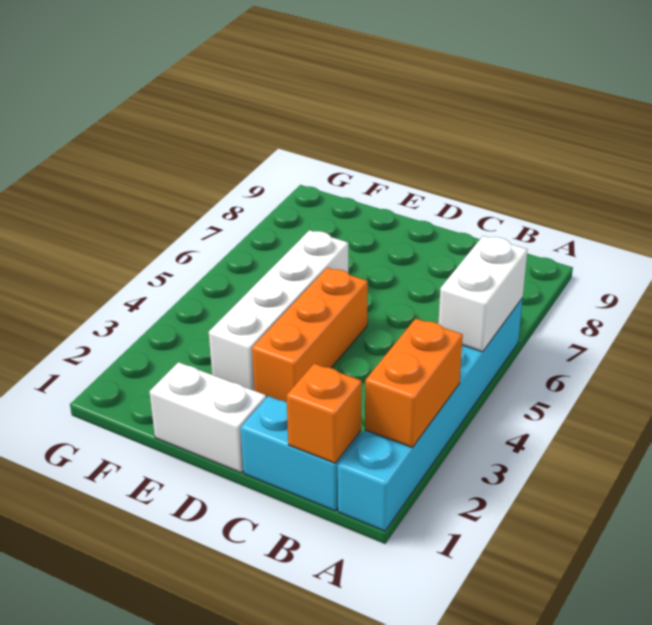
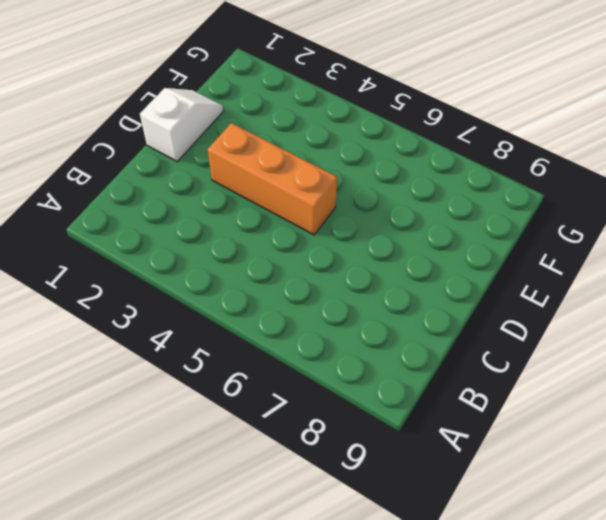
white 1x2 slope [140,88,223,161] -> white 1x2 brick [149,362,266,473]
none -> cyan 1x6 brick [338,298,523,531]
none -> cyan 1x2 brick [241,396,361,511]

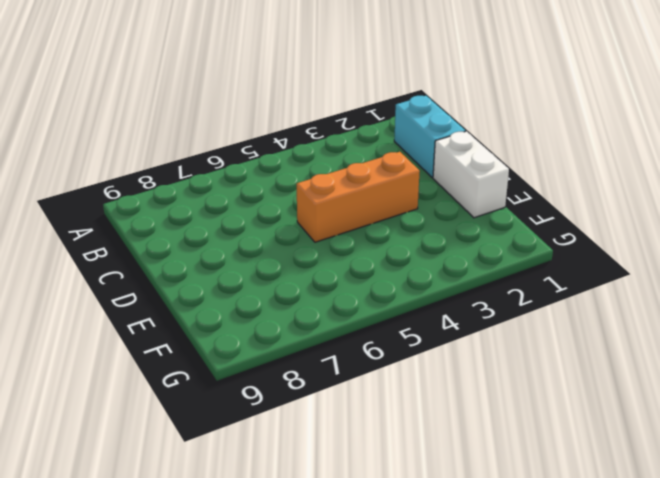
none -> cyan 1x6 brick [338,298,523,531]
none -> white 1x4 brick [209,230,348,390]

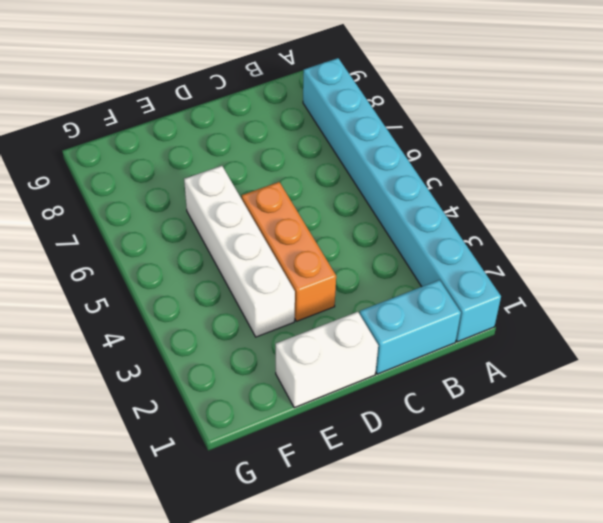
cyan 1x8 brick [303,58,501,342] -> cyan 1x6 brick [338,298,523,531]
none -> orange 1x2 brick [365,319,463,447]
none -> white 1x2 brick [438,236,528,352]

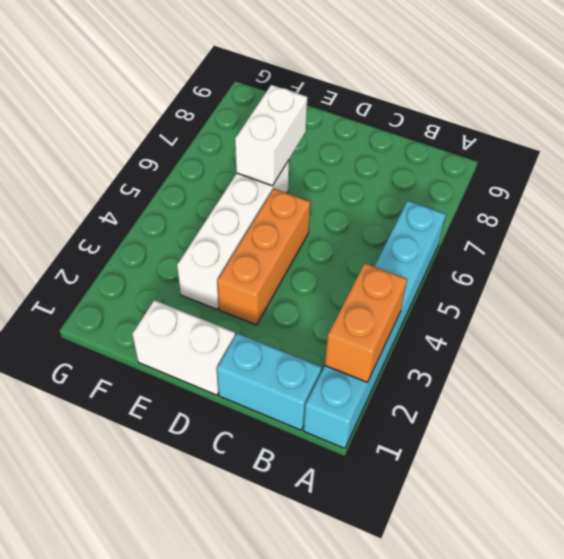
white 1x2 brick [235,85,307,186] -> white 1x2 brick moved to [438,236,528,352]
none -> orange 1x1 brick [287,364,362,463]

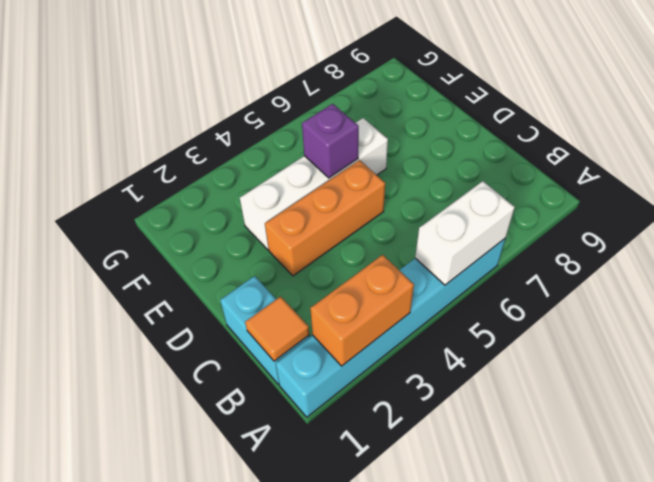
orange 1x1 tile [245,296,309,361] -> orange 1x1 brick [287,364,362,463]
purple 1x1 brick [302,104,359,178] -> none
none -> white 1x2 brick [149,362,266,473]

